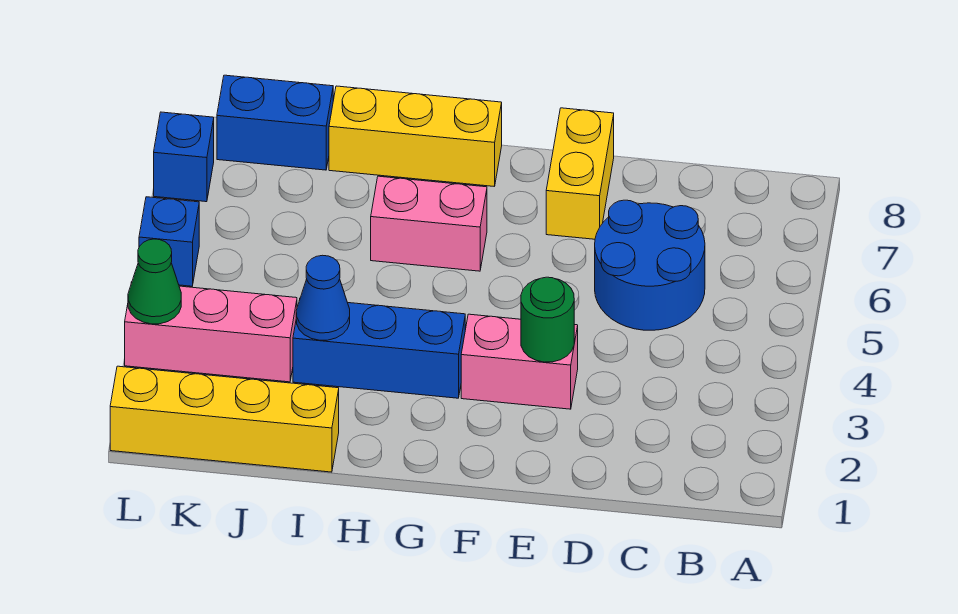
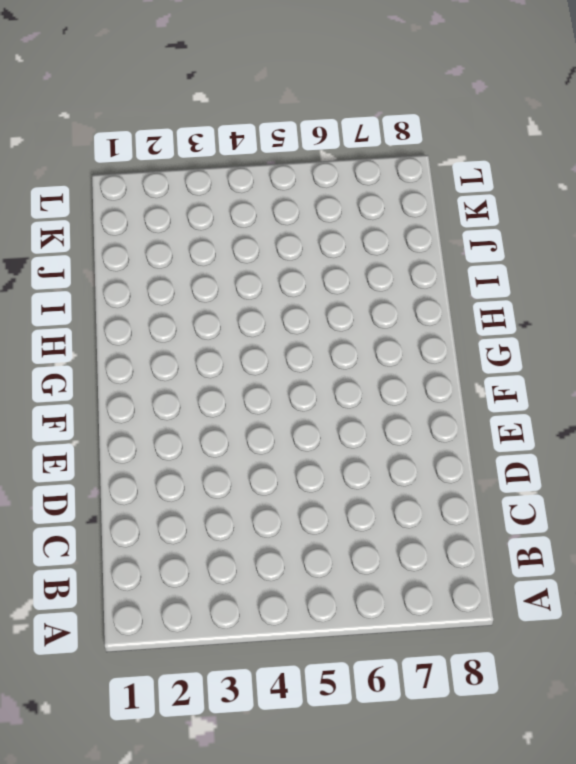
none -> blue 2x2 round brick [595,200,705,330]
none -> pink 1x2 brick [461,314,578,409]
none -> yellow 1x2 brick [546,108,614,239]

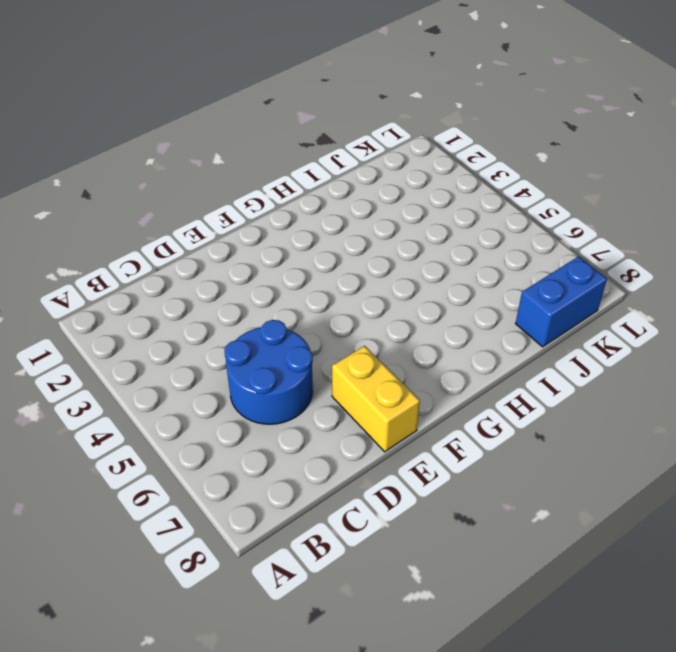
none -> pink 1x2 brick [461,314,578,409]
none -> blue 1x3 brick [293,303,465,398]
none -> pink 1x2 brick [371,176,487,271]

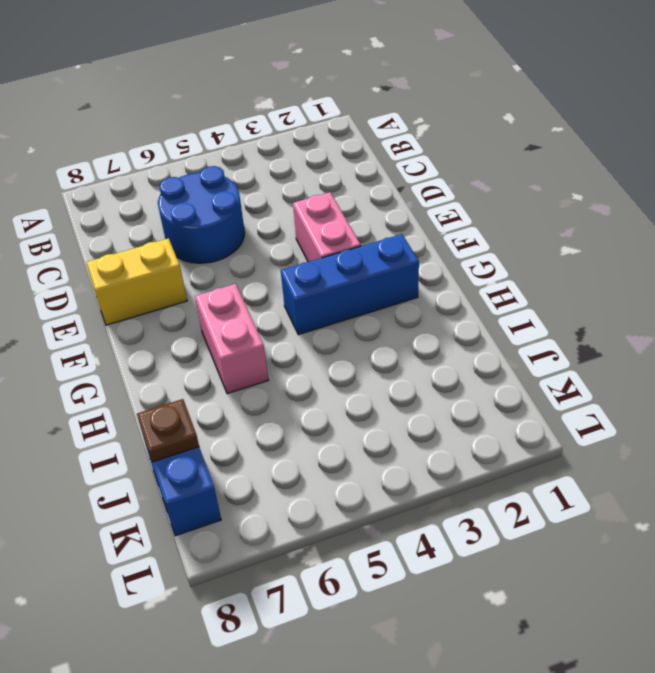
blue 1x3 brick [281,234,419,335] -> blue 1x3 brick turned to [293,303,465,398]
brown 1x1 plate [137,399,199,462] -> none
none -> yellow 1x3 brick [329,86,502,186]
none -> yellow 1x4 brick [110,366,339,472]
none -> pink 1x3 brick [125,282,297,382]

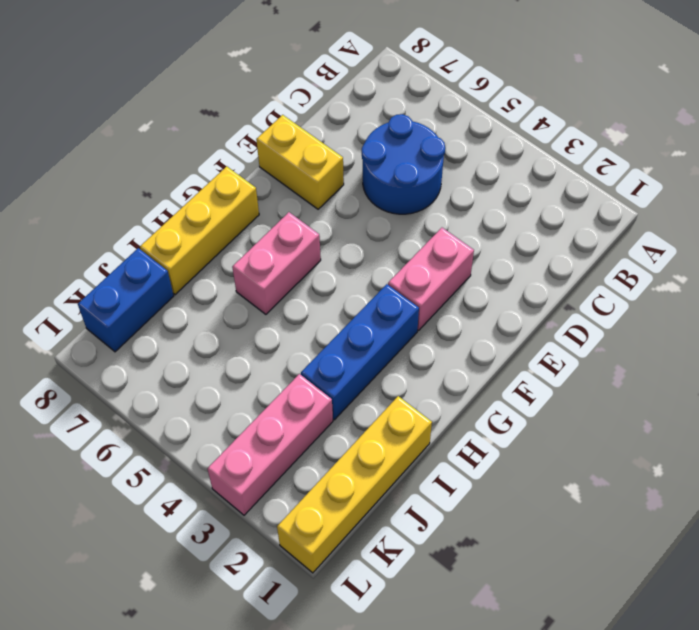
none -> blue 1x1 brick [139,197,199,286]
none -> blue 1x1 brick [154,112,214,202]
none -> green 1x1 round brick [521,277,574,362]

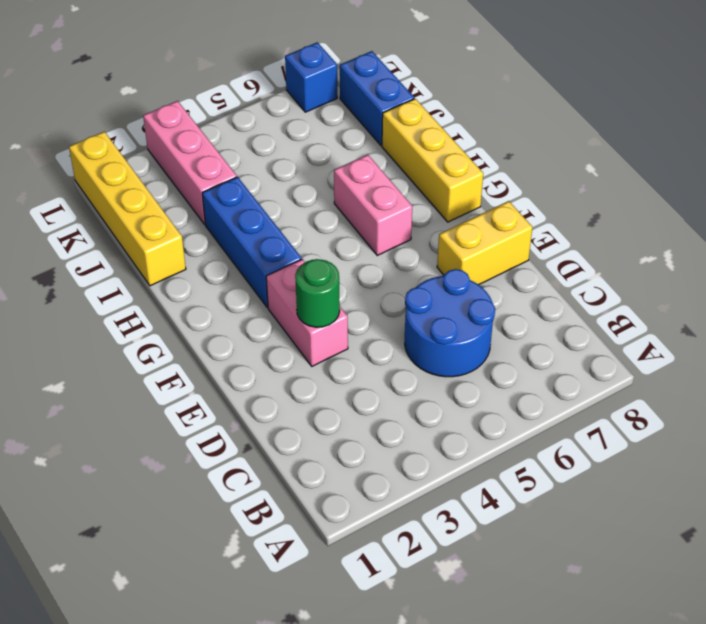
none -> blue 1x1 brick [139,197,199,286]
none -> blue 1x1 cone [296,255,350,340]
none -> green 1x1 cone [128,239,181,324]

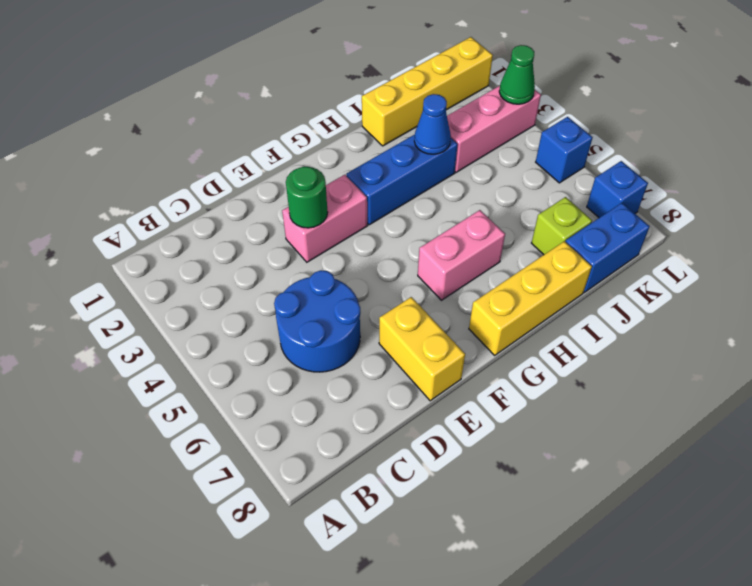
lime 1x1 brick [532,197,592,255] -> none

